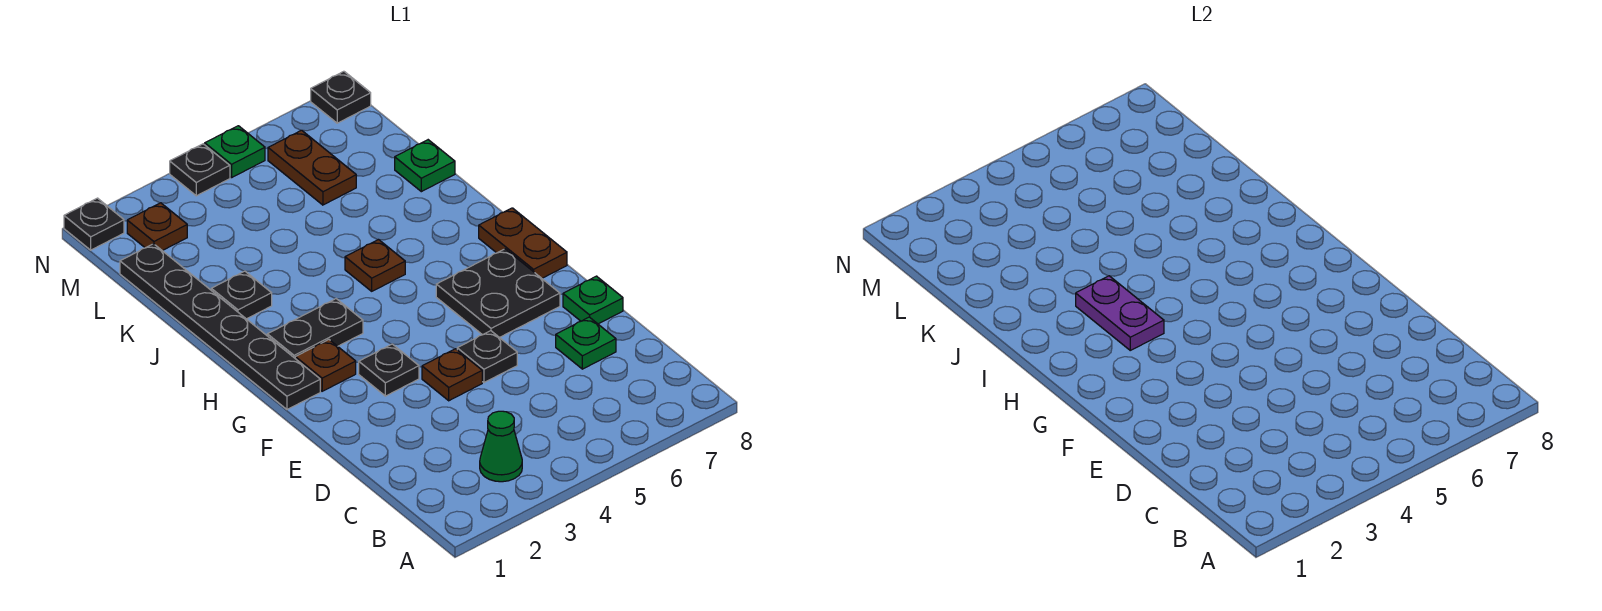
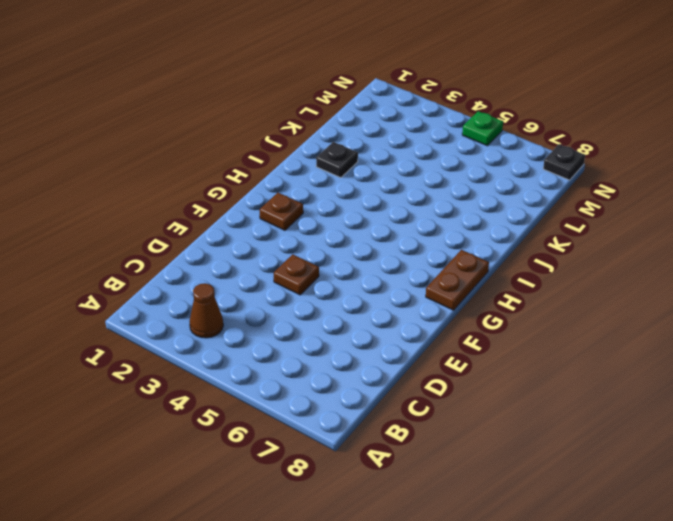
brown 1x1 cone [189,283,223,338] -> green 1x1 cone [480,411,522,482]
none -> green 1x1 plate [556,317,616,369]
none -> black 1x1 plate [457,331,517,383]
none -> green 1x1 plate [563,276,623,324]

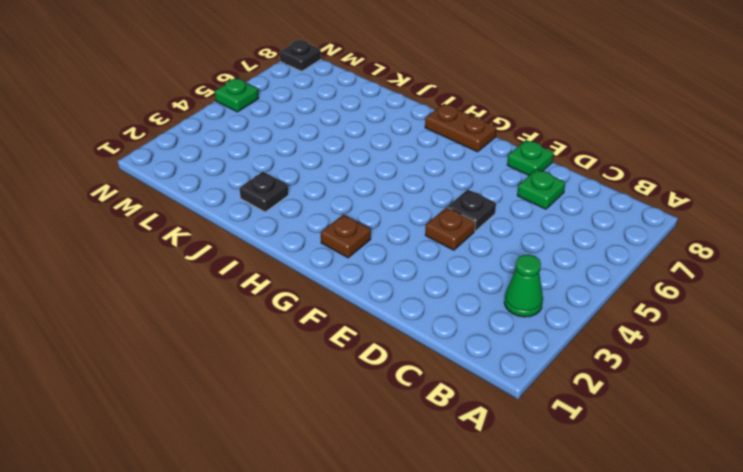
none -> black 1x1 plate [359,344,419,396]
none -> black 2x2 plate [436,249,560,338]
none -> black 1x6 plate [120,244,320,409]

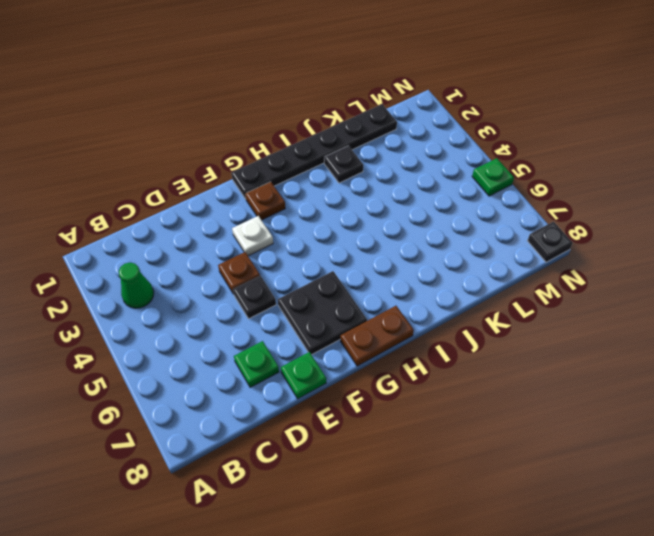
white 1x1 plate [232,216,273,256] -> black 1x1 plate [359,344,419,396]
none -> black 1x2 plate [267,299,363,358]
none -> brown 1x1 plate [345,240,405,291]
none -> green 1x1 plate [395,140,455,192]

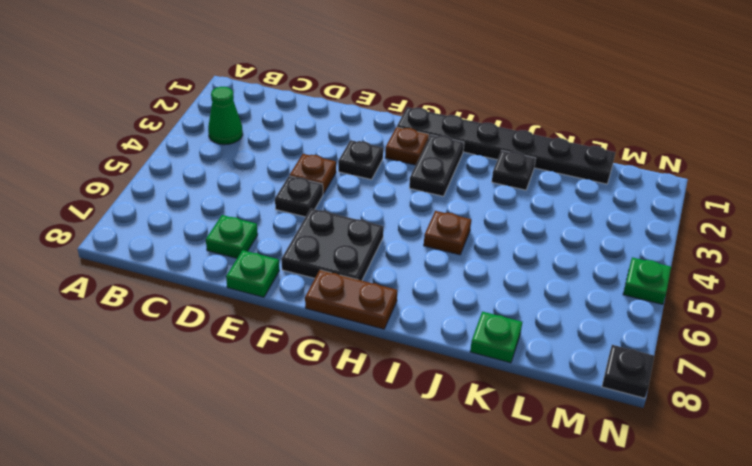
none -> brown 1x2 plate [268,130,356,205]
none -> brown 1x1 plate [127,203,187,251]
none -> black 1x1 plate [64,198,124,250]

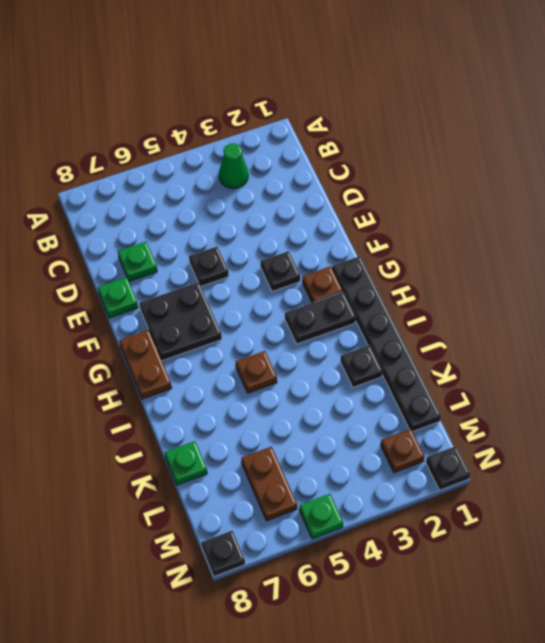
none -> brown 1x1 plate [422,349,482,401]
none -> black 1x1 plate [170,144,230,196]
none -> purple 1x2 plate [1076,276,1164,350]

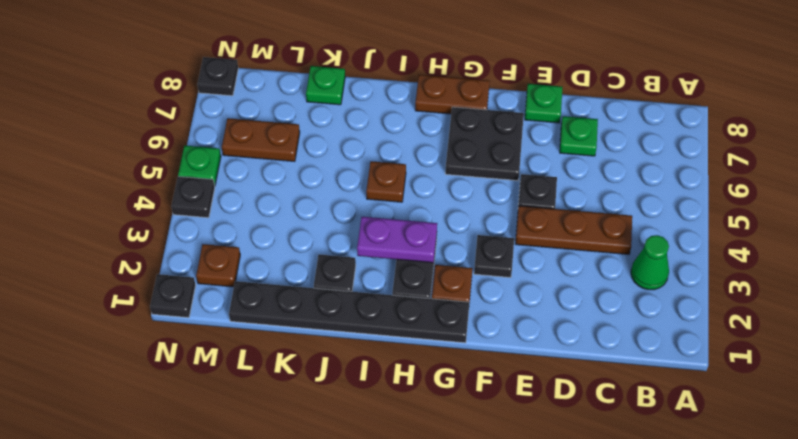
brown 1x3 plate [515,206,632,254] -> brown 1x1 plate [422,349,482,401]

